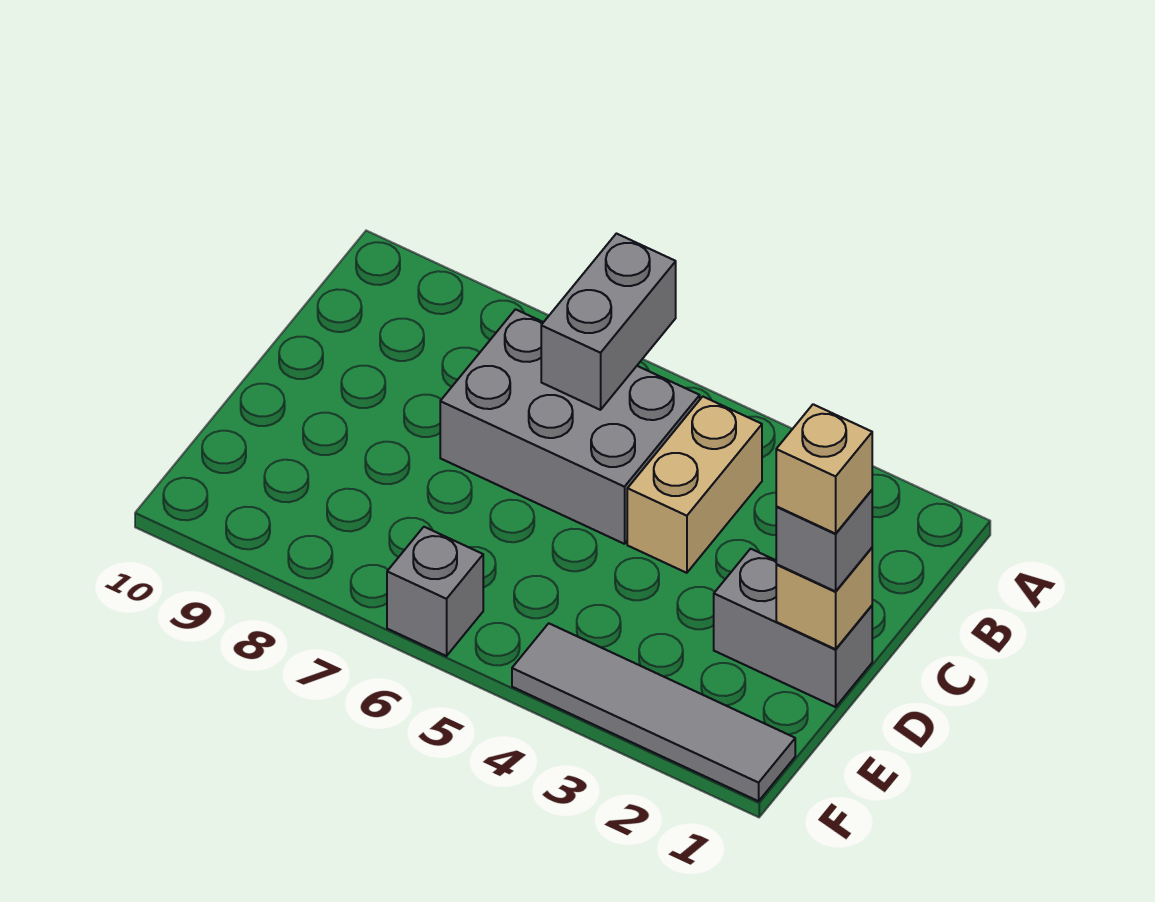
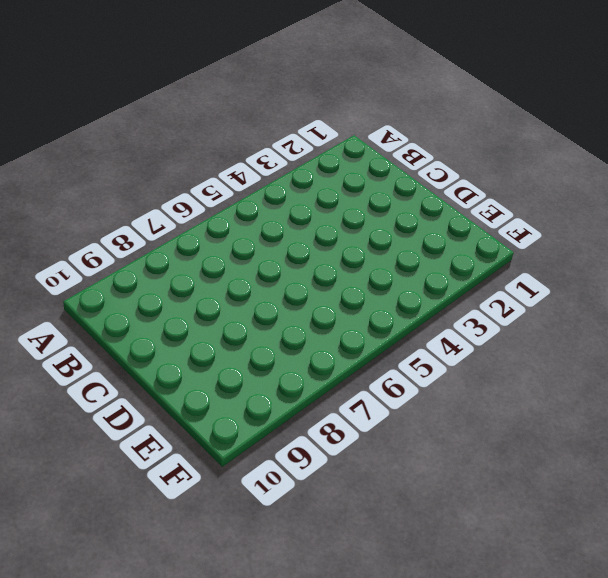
none -> tan 1x2 brick [627,397,762,573]
none -> grey 2x3 brick [440,309,700,544]

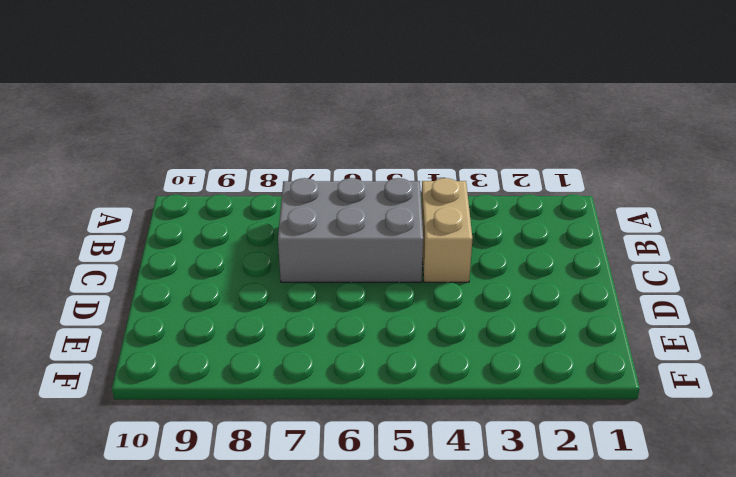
none -> grey 1x2 brick [714,549,872,707]
none -> grey 1x4 tile [512,623,795,801]

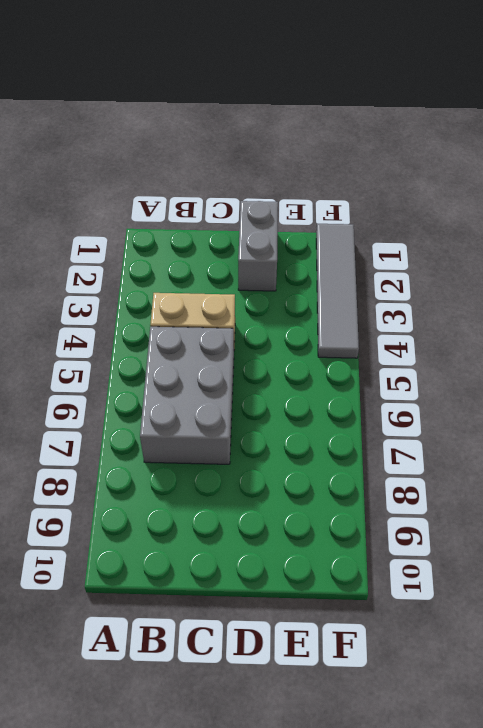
none -> grey 1x1 brick [387,527,483,656]
none -> grey 1x2 brick [541,234,676,410]

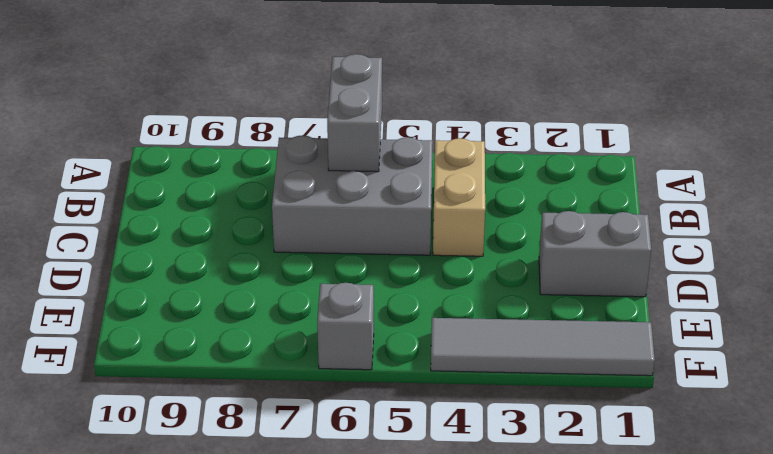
none -> tan 1x1 brick [776,548,872,649]
none -> grey 1x1 brick [776,490,872,591]

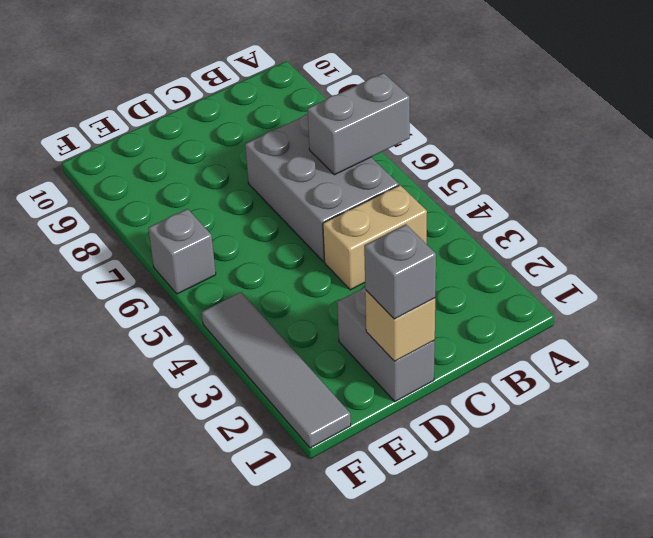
none -> tan 1x1 brick [776,404,872,534]

